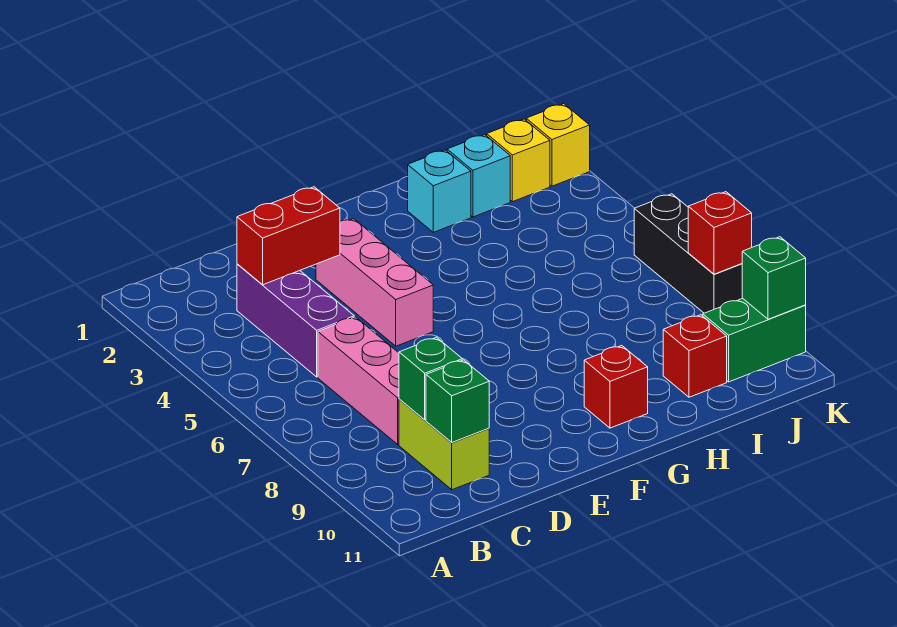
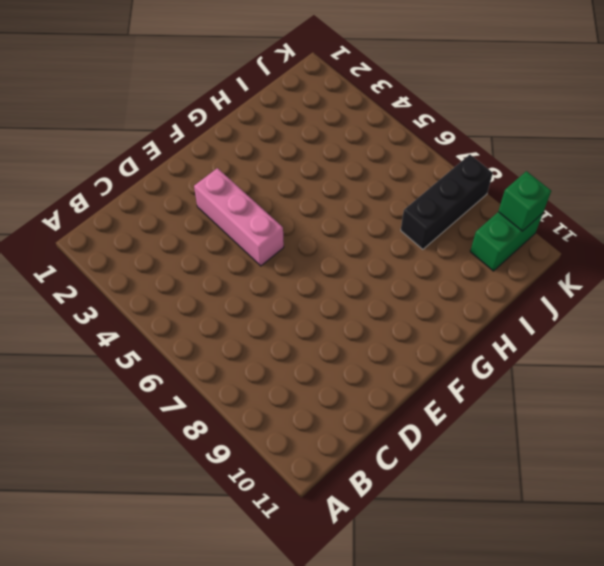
black 1x3 brick [401,155,493,249] -> black 1x3 brick turned to [634,194,742,313]
none -> purple 1x3 brick [237,264,354,377]
none -> pink 1x3 brick [318,317,399,445]
none -> lime 1x2 brick [399,399,489,490]

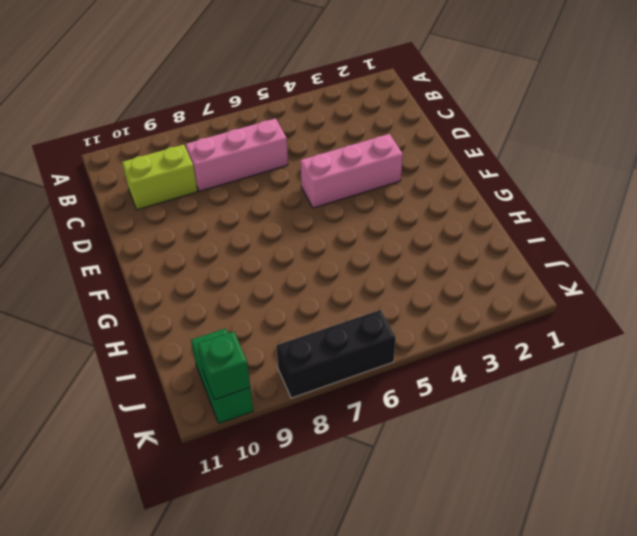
none -> purple 1x3 brick [237,264,354,377]
none -> red 1x1 brick [584,346,648,428]
none -> cyan 1x1 brick [408,150,471,232]

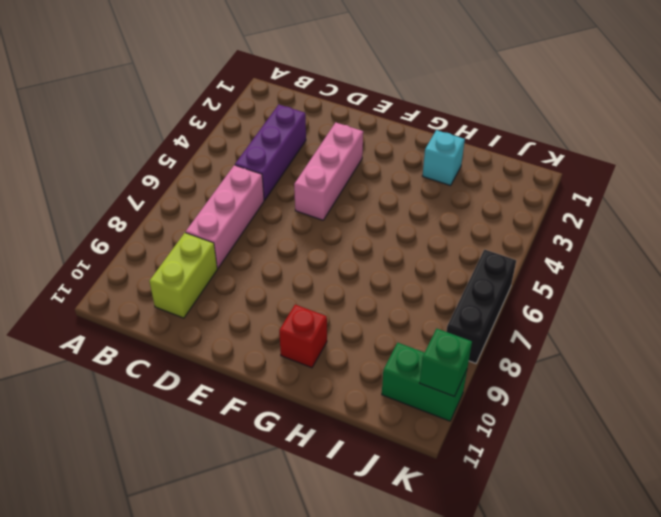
none -> cyan 1x1 brick [447,134,510,217]
none -> red 1x1 brick [663,315,727,397]
none -> yellow 1x1 brick [487,119,550,202]

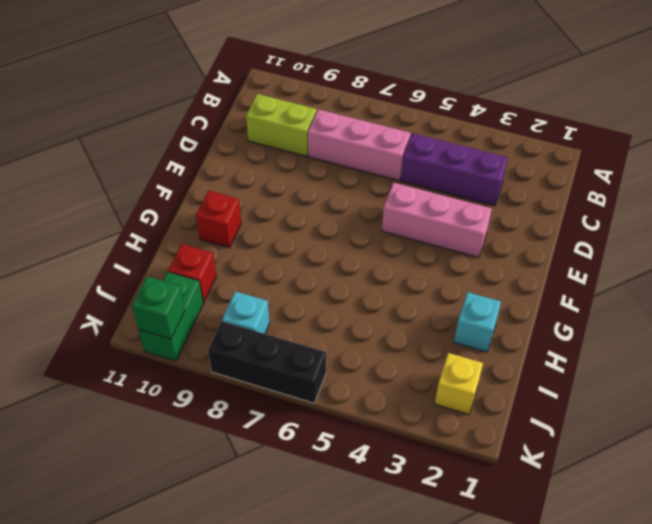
cyan 1x1 brick [222,291,270,334] -> cyan 1x1 brick moved to [447,134,510,217]
none -> yellow 1x1 brick [526,104,590,186]
none -> red 1x2 brick [237,187,340,285]
none -> green 1x1 brick [399,337,462,420]

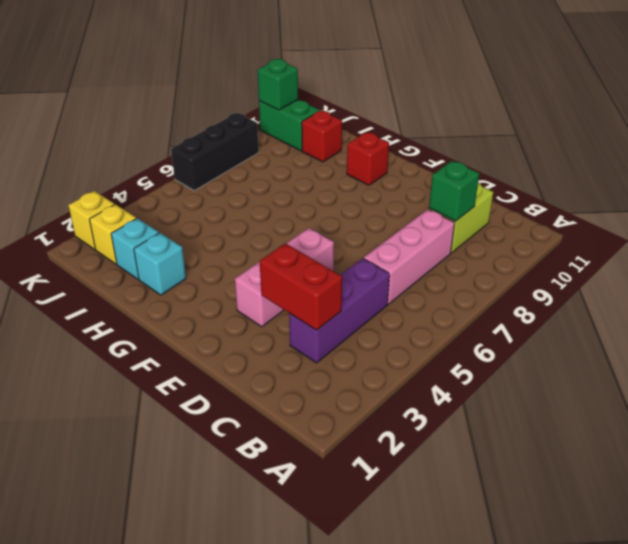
none -> green 1x1 brick [426,360,489,442]
none -> red 1x1 brick [688,192,752,274]

